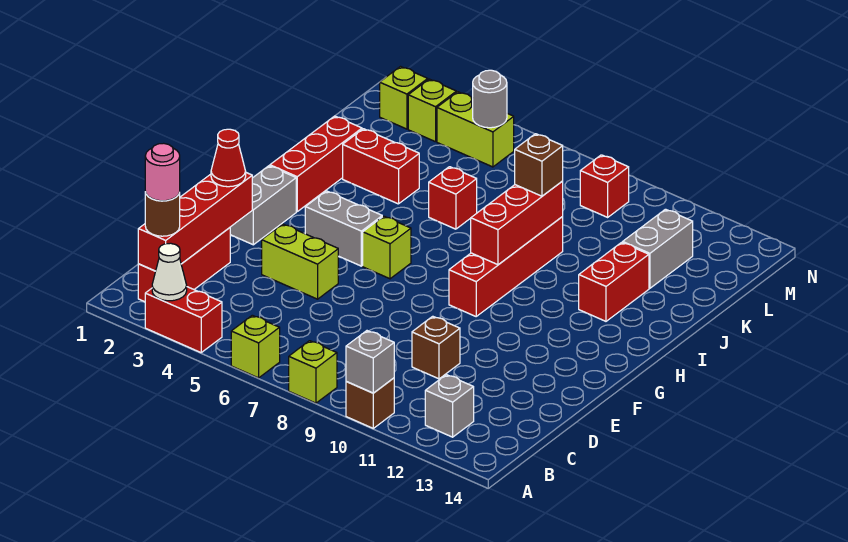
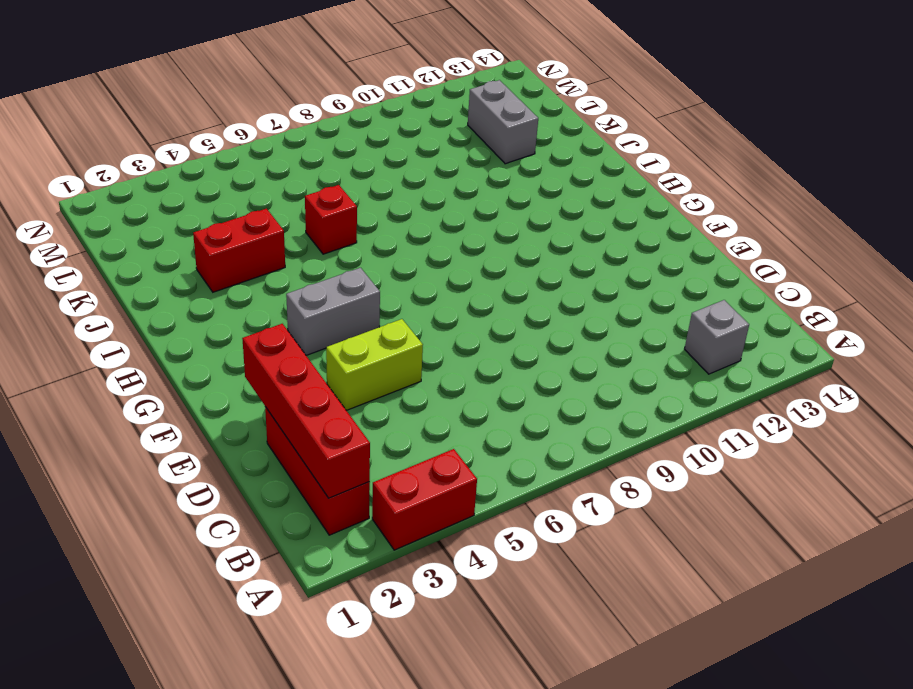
none -> lime 1x1 brick [231,315,280,378]
none -> lime 1x1 brick [289,341,337,403]
none -> brown 1x1 brick [346,378,394,428]
none -> brown 1x1 brick [412,316,460,379]

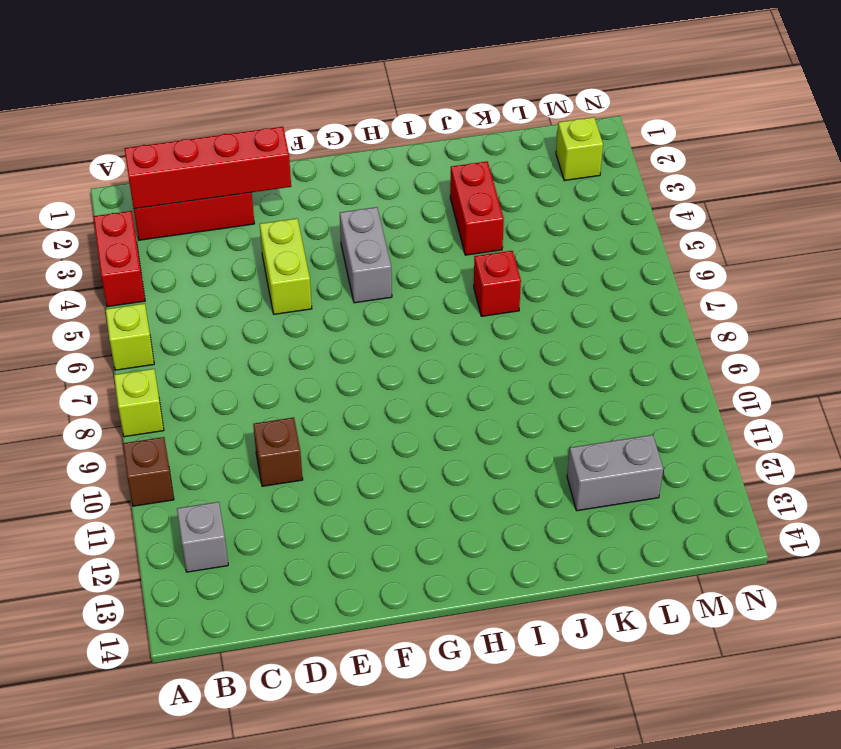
none -> grey 1x2 brick [230,166,296,245]
none -> lime 1x1 brick [363,216,411,279]
none -> red 1x4 brick [449,217,563,316]
none -> red 1x3 brick [270,116,362,212]

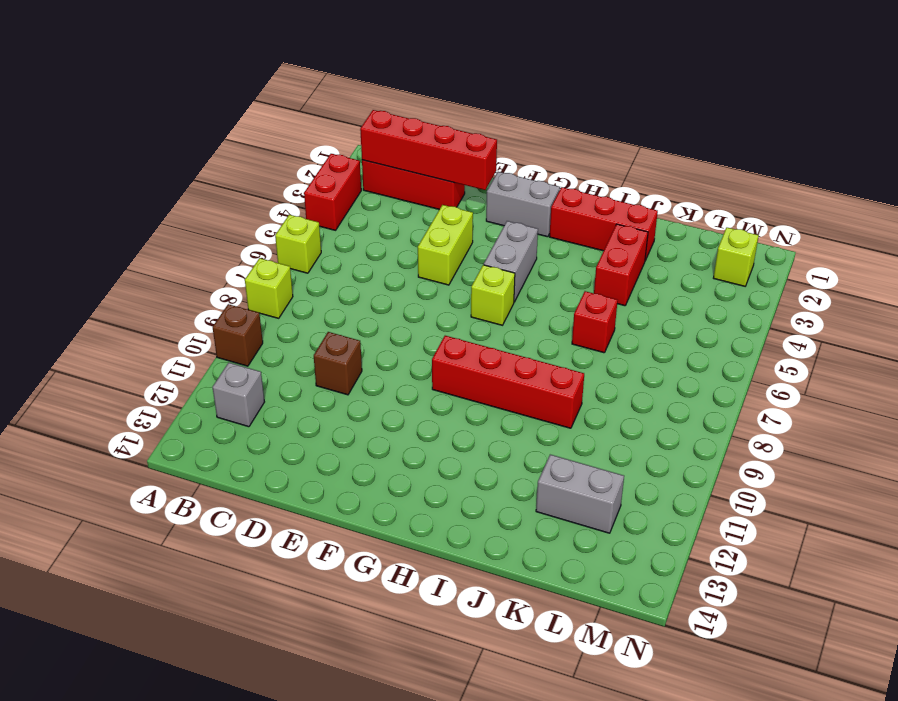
none -> red 1x2 brick [579,242,649,321]
none -> lime 1x1 brick [408,79,456,142]
none -> lime 1x2 brick [437,92,514,167]
none -> red 1x1 brick [580,155,629,217]

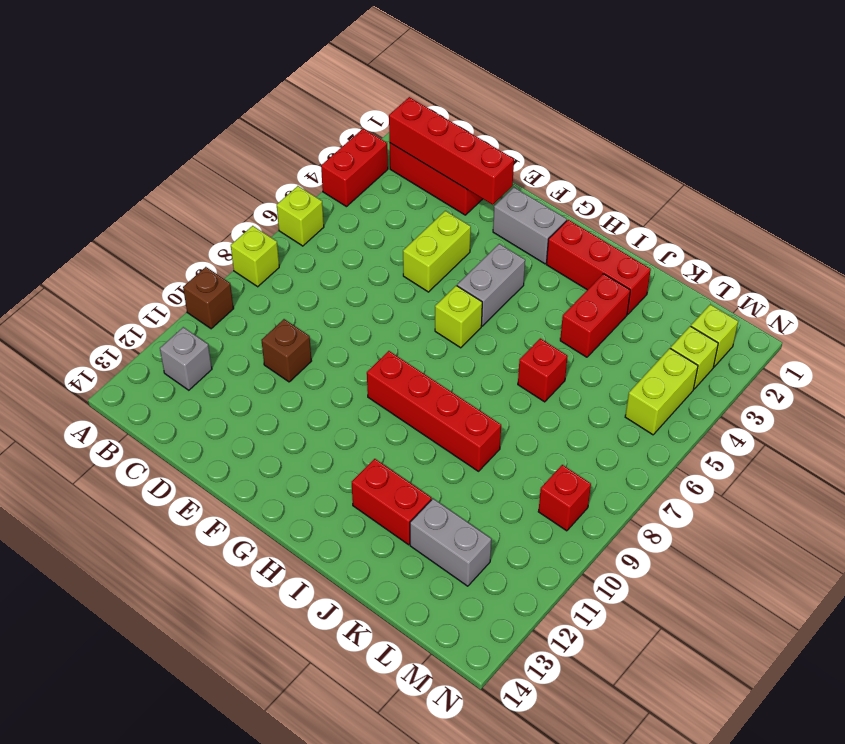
none -> white 1x1 cone [152,243,187,301]
none -> grey 1x1 brick [346,331,394,393]
none -> red 1x3 brick [471,181,563,265]
none -> grey 1x1 round brick [473,70,507,128]

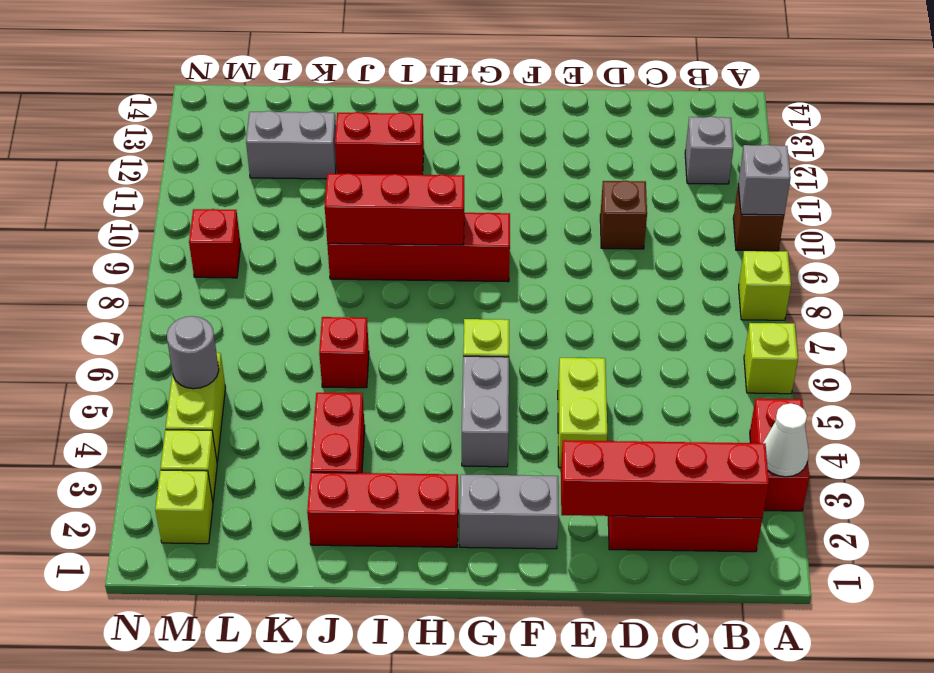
none -> brown 1x1 round brick [145,192,180,236]
none -> red 1x1 cone [211,129,246,187]
none -> brown 1x1 brick [515,134,563,196]
none -> pink 1x1 round brick [145,143,180,201]

